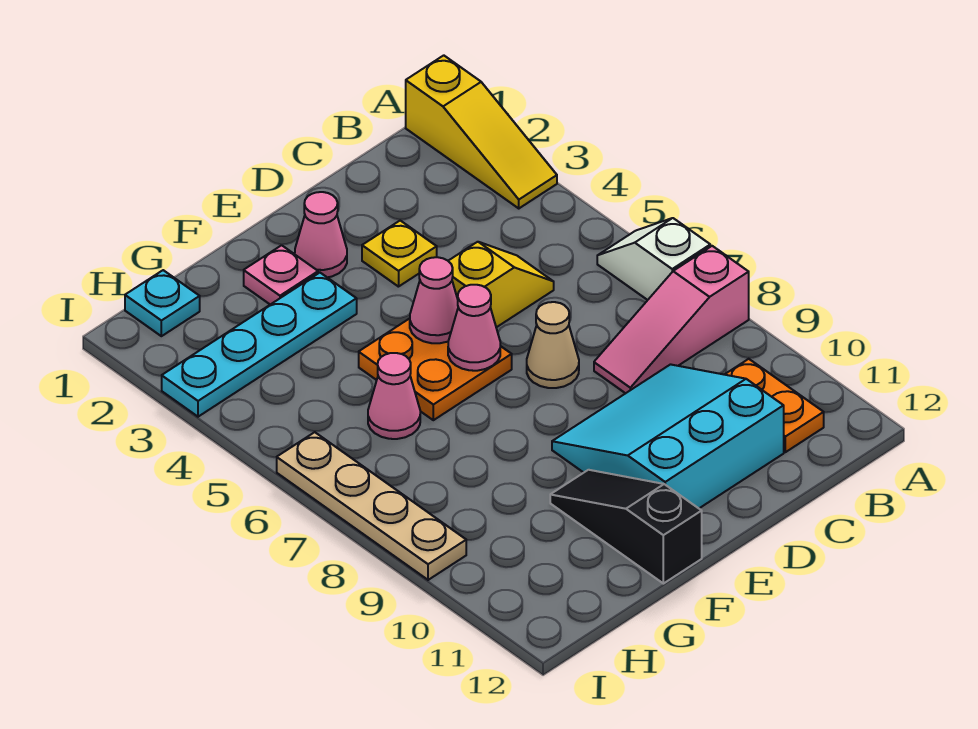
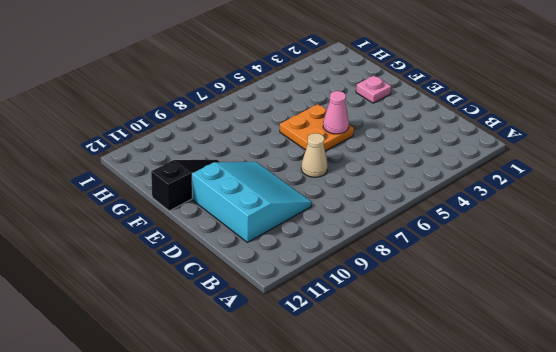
none -> yellow 1x3 slope [406,55,557,208]
none -> white 1x2 slope [597,218,710,300]
none -> pink 1x3 slope [594,246,749,393]

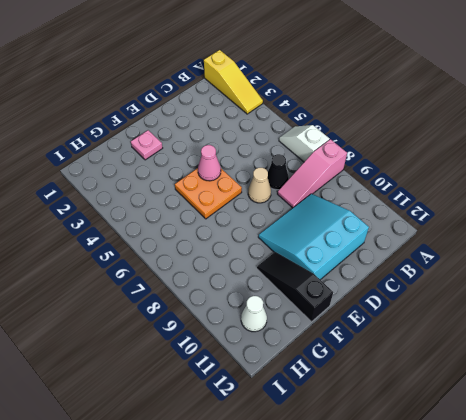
black 1x1 cone [268,154,289,190] -> none
white 1x1 cone [241,296,267,332] -> none
none -> orange 1x2 plate [725,359,824,452]
none -> yellow 1x2 slope [449,242,554,327]
none -> yellow 1x1 plate [362,221,437,287]

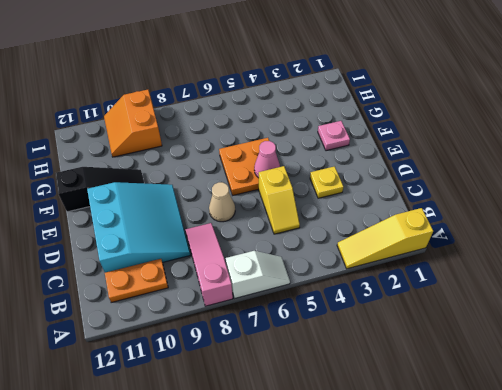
orange 2x2 slope [104,90,162,157] -> tan 1x4 plate [277,432,466,580]
none -> pink 1x1 cone [295,192,347,277]
none -> cyan 1x4 plate [162,273,357,417]
none -> pink 1x1 cone [368,353,420,439]

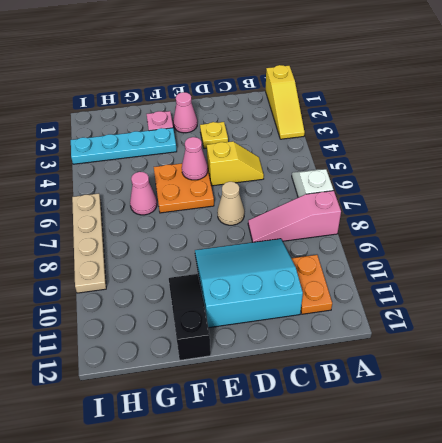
none -> cyan 1x1 plate [125,270,200,336]
none -> pink 1x1 cone [448,285,500,371]

